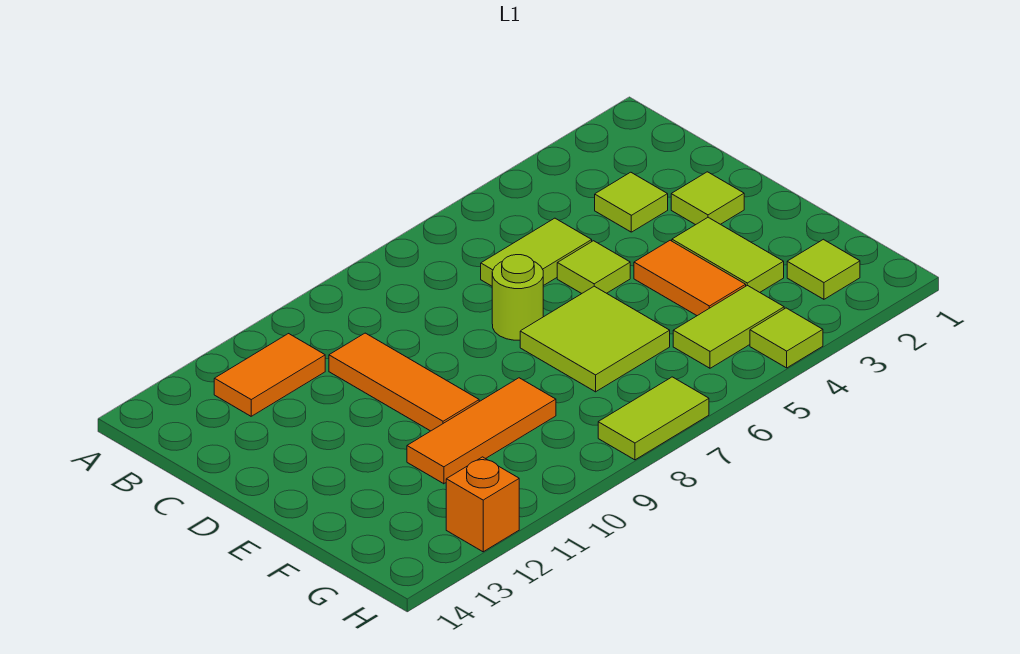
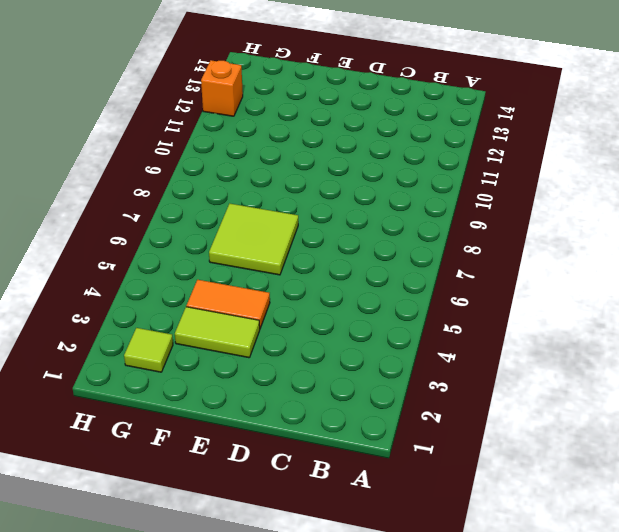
none -> orange 1x2 tile [214,334,325,416]
none -> lime 1x1 tile [595,172,668,232]
none -> lime 1x2 tile [481,218,592,286]

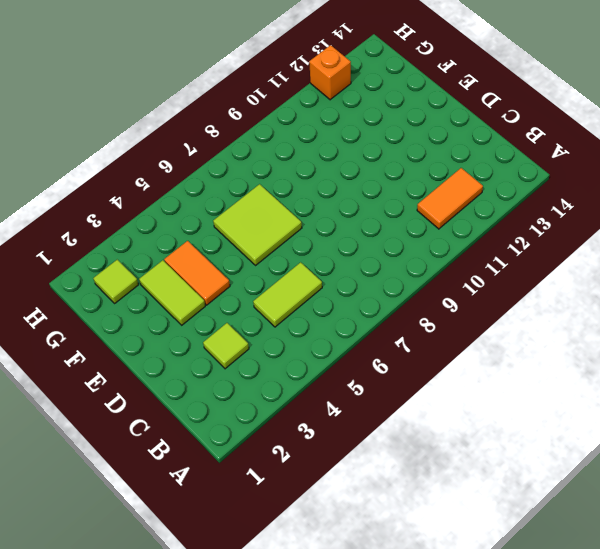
none -> orange 1x3 tile [329,333,479,431]
none -> lime 1x1 tile [671,172,744,225]
none -> lime 1x1 tile [557,241,630,293]

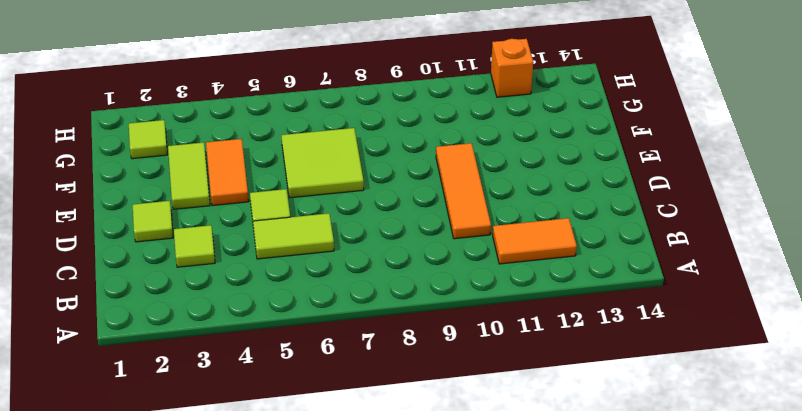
none -> lime 1x1 round brick [492,255,543,340]
none -> orange 1x3 tile [407,378,556,484]
none -> lime 1x2 tile [673,285,784,368]

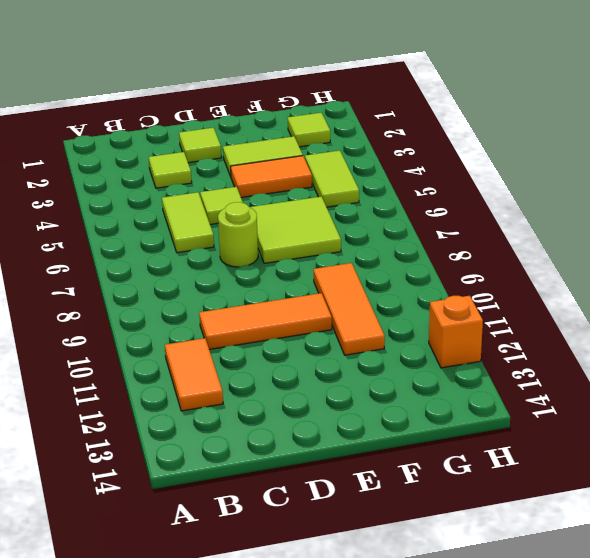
none -> lime 1x1 tile [750,308,823,368]
none -> lime 1x2 tile [598,377,709,460]

